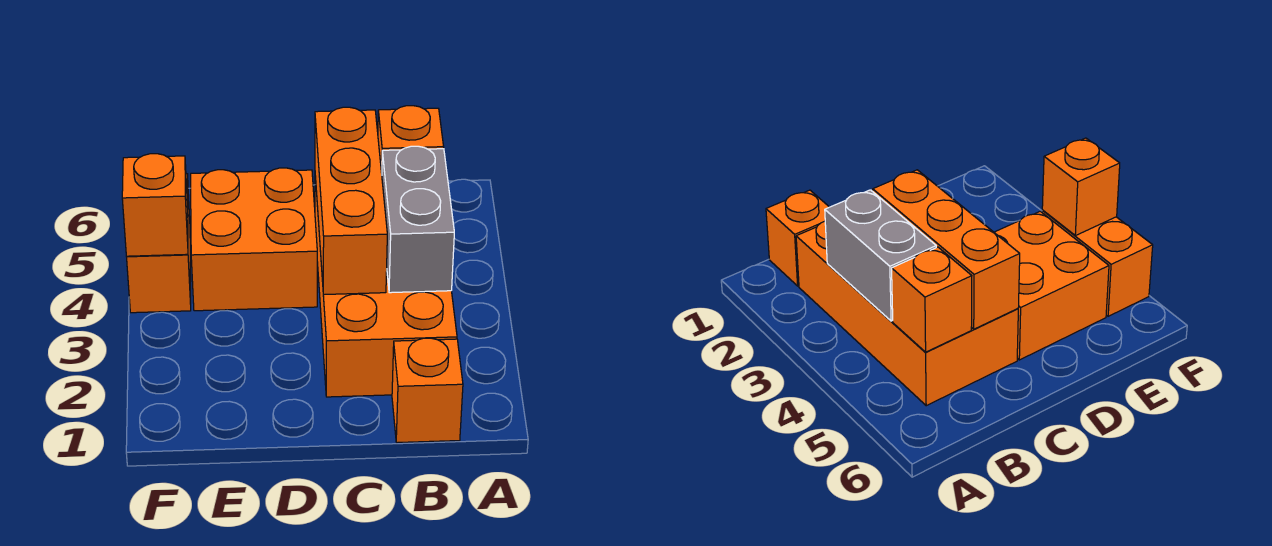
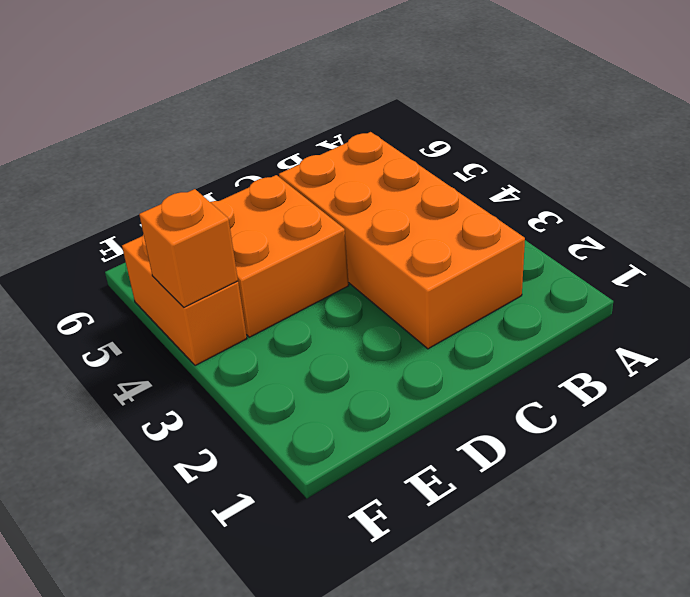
none -> orange 1x1 brick [392,338,463,443]
none -> grey 1x2 brick [382,146,454,293]

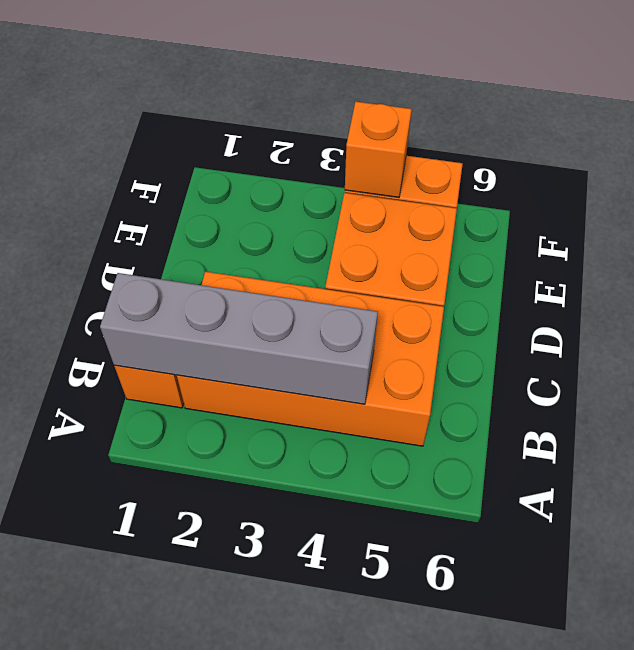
grey 1x4 brick [100,273,378,404] -> grey 1x2 brick [382,146,454,293]
none -> orange 1x1 brick [378,106,444,173]
none -> orange 1x3 brick [315,107,387,295]

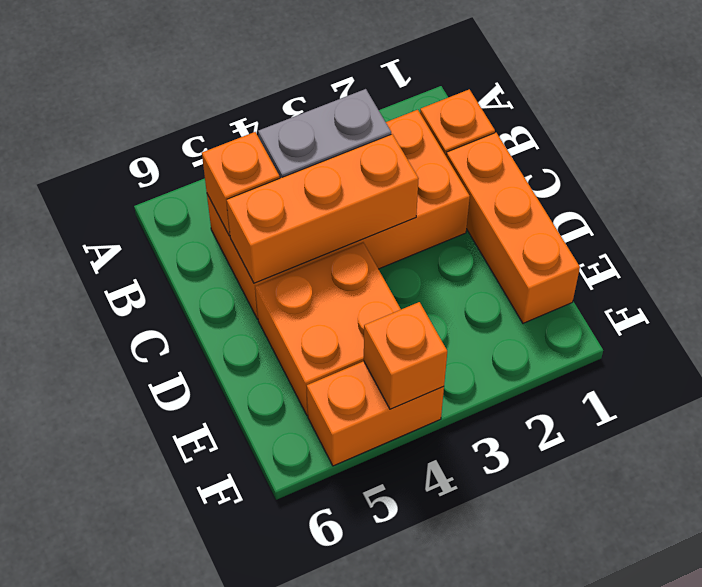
orange 1x3 brick [446,133,580,323] -> none

